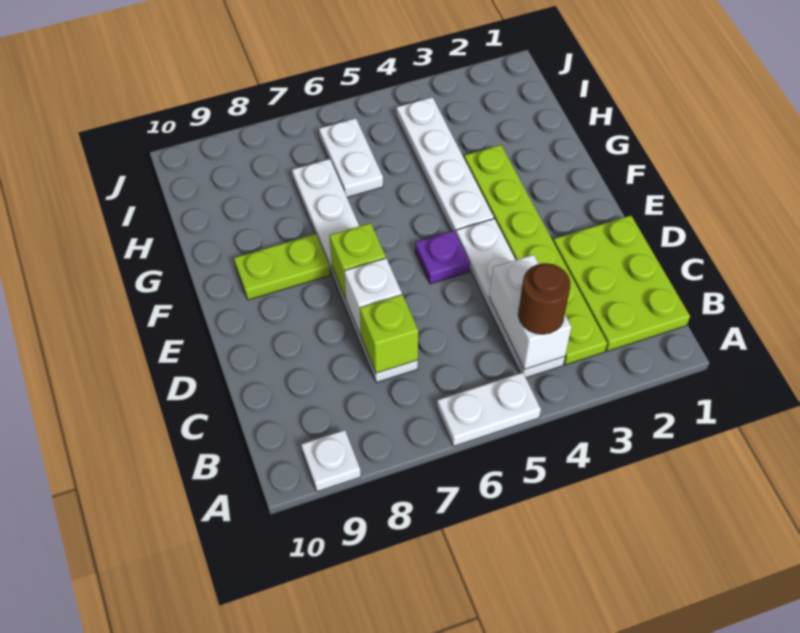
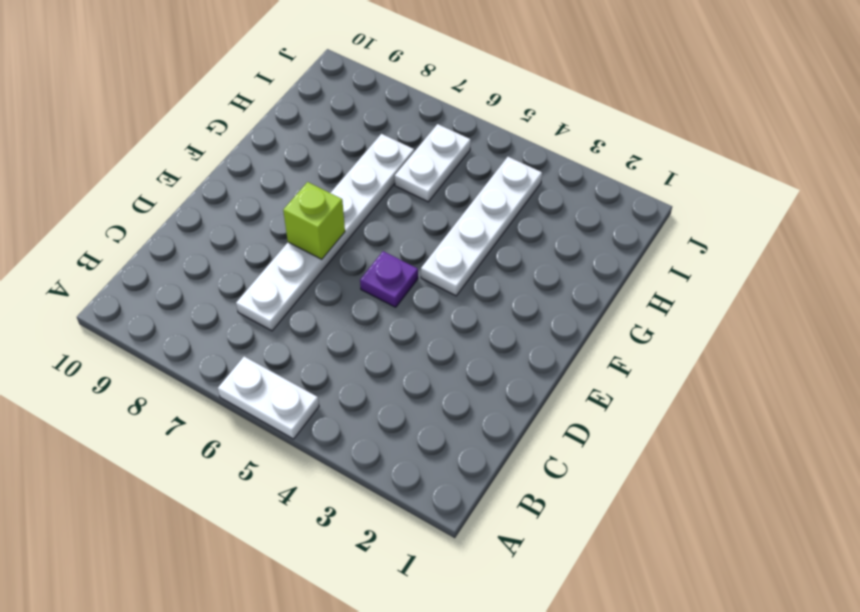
none -> white 1x1 plate [301,430,361,492]
none -> lime 2x3 plate [553,215,690,351]
none -> lime 1x6 plate [464,145,607,365]

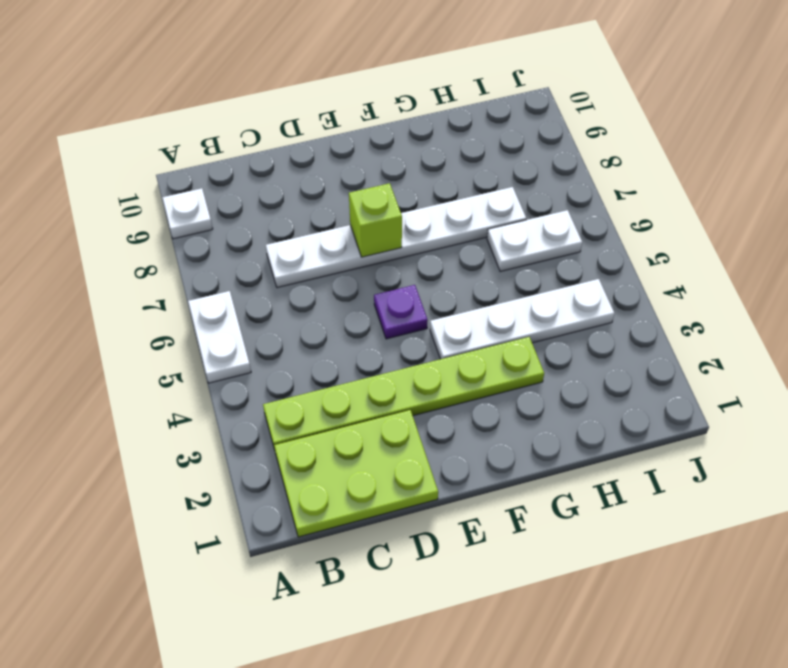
none -> white 1x4 plate [456,219,565,378]
none -> lime 1x2 plate [234,234,330,300]
none -> white 1x2 brick [489,255,571,369]

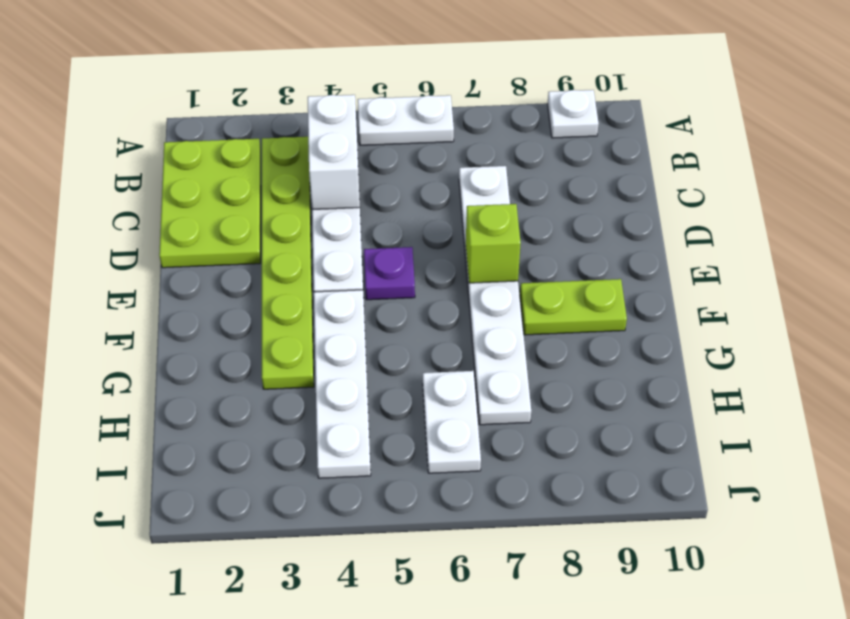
none -> lime 1x1 brick [360,295,418,373]
none -> white 1x1 brick [344,258,402,336]
none -> brown 1x1 round brick [518,263,571,334]

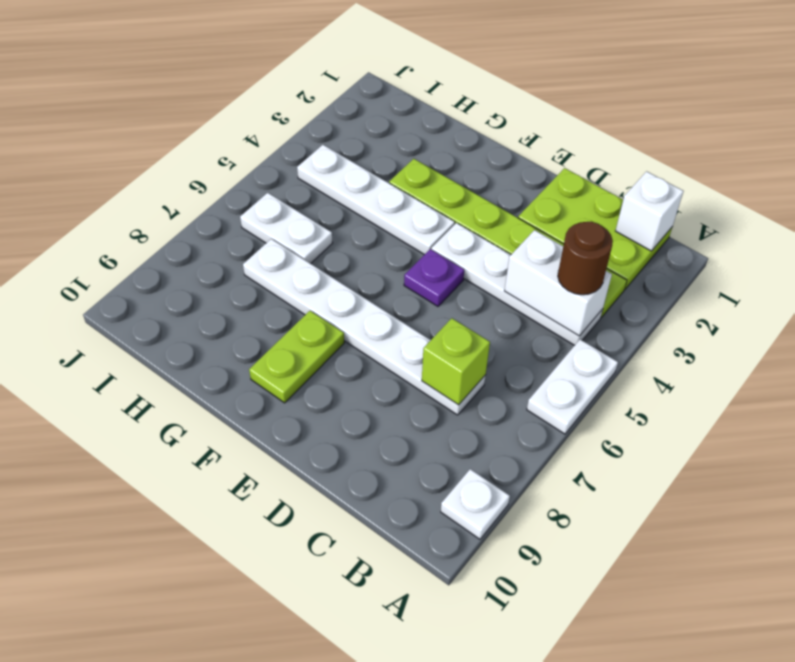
white 1x1 brick [616,171,683,251] -> white 1x1 brick moved to [344,258,402,336]
none -> lime 1x1 brick [330,223,386,299]

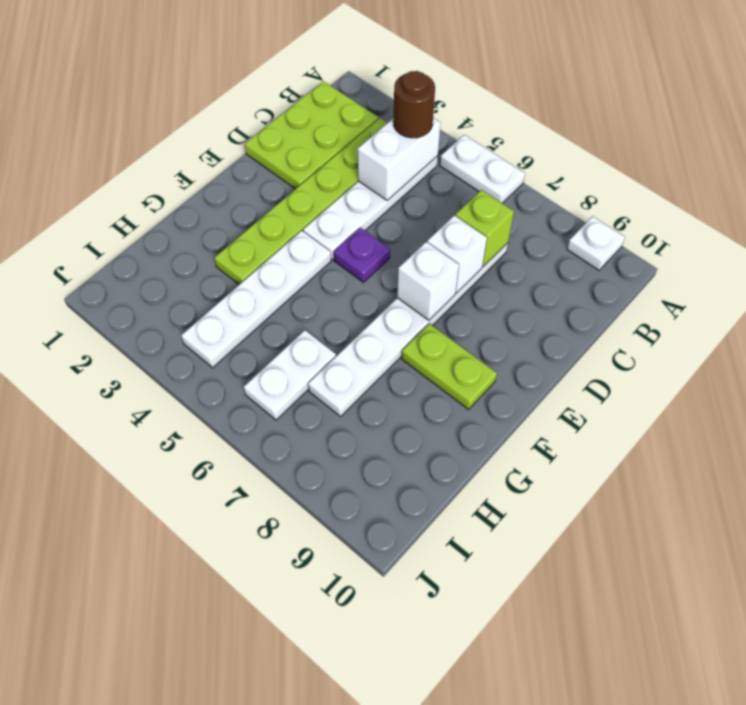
white 1x1 brick [397,242,459,320] -> lime 1x1 brick [330,223,386,299]

